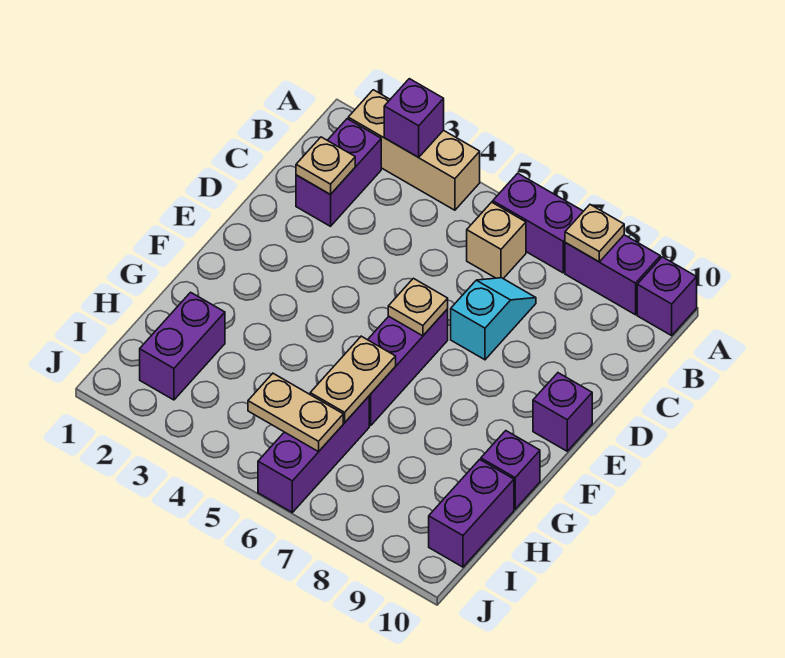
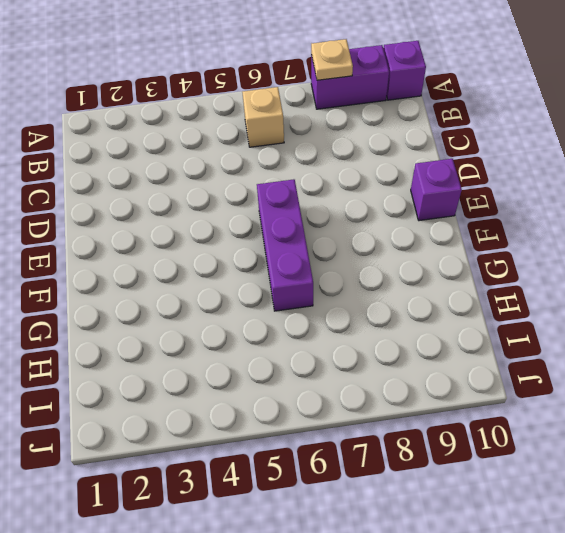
none -> tan 1x3 brick [348,90,480,210]
none -> purple 1x2 brick [493,173,583,273]
none -> purple 1x2 brick [296,119,381,226]

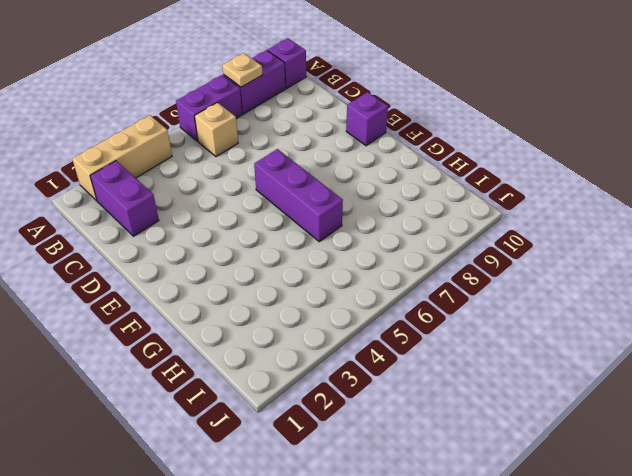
none -> cyan 1x2 slope [451,278,536,360]
none -> purple 1x1 brick [481,431,540,509]
none -> purple 1x2 brick [140,292,225,400]

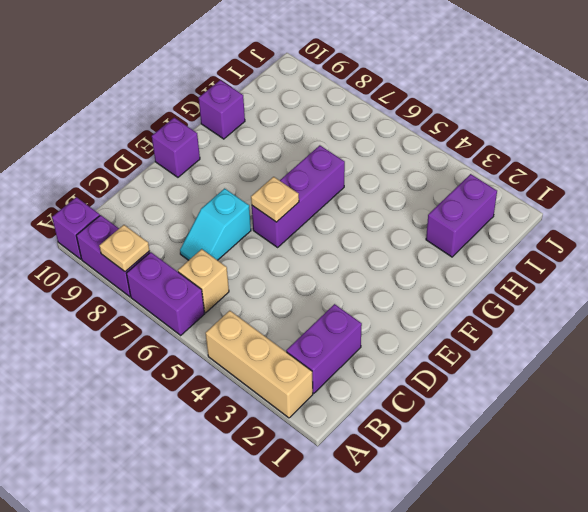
none -> purple 1x3 brick [258,396,369,512]
none -> purple 1x2 brick [429,459,514,567]
none -> purple 1x1 brick [384,79,444,157]

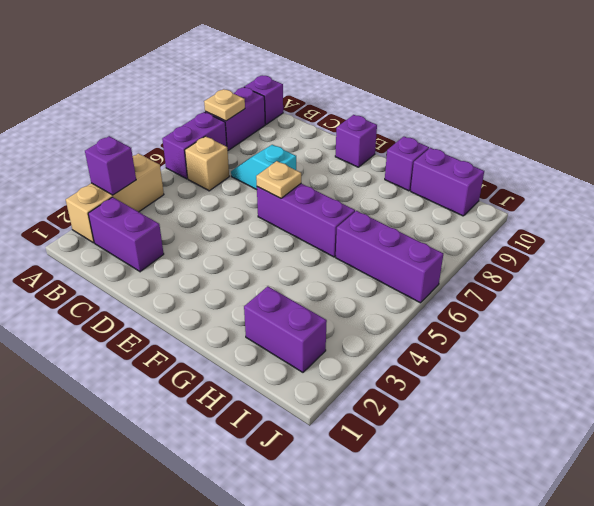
none -> tan 1x1 plate [296,137,355,195]
none -> tan 1x2 plate [310,336,396,423]
none -> tan 1x2 plate [248,373,343,452]

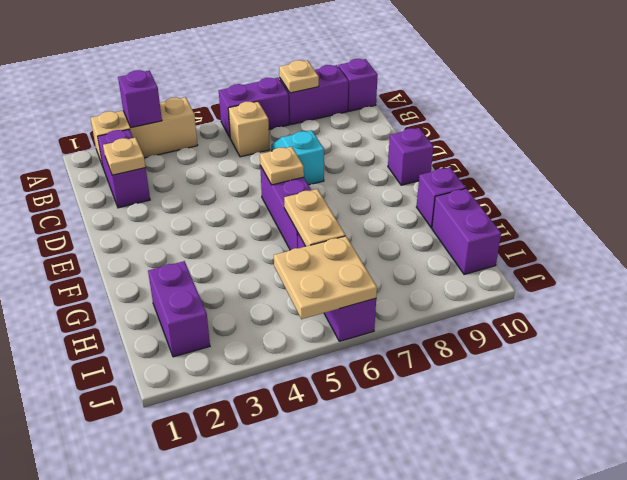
tan 2x2 plate [274,236,377,319] -> tan 1x2 plate [248,373,343,452]

